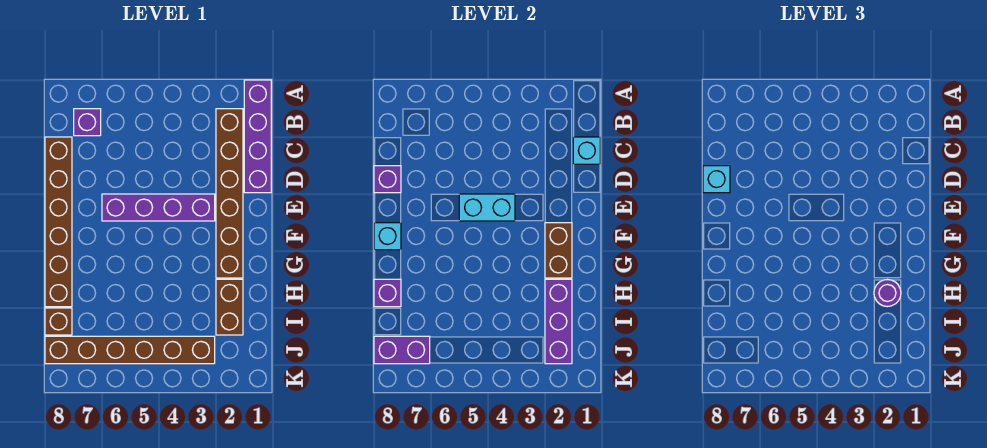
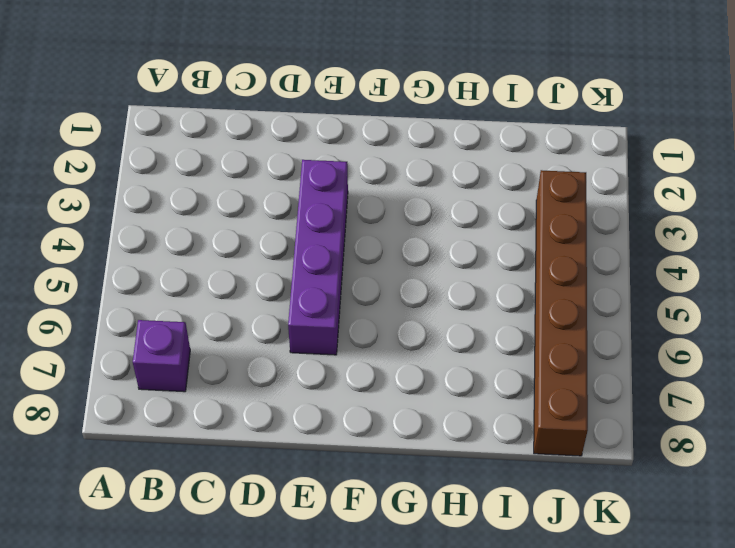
none -> purple 1x4 brick [244,80,271,193]
none -> brown 1x6 brick [216,109,243,278]
none -> brown 1x6 brick [45,137,72,307]

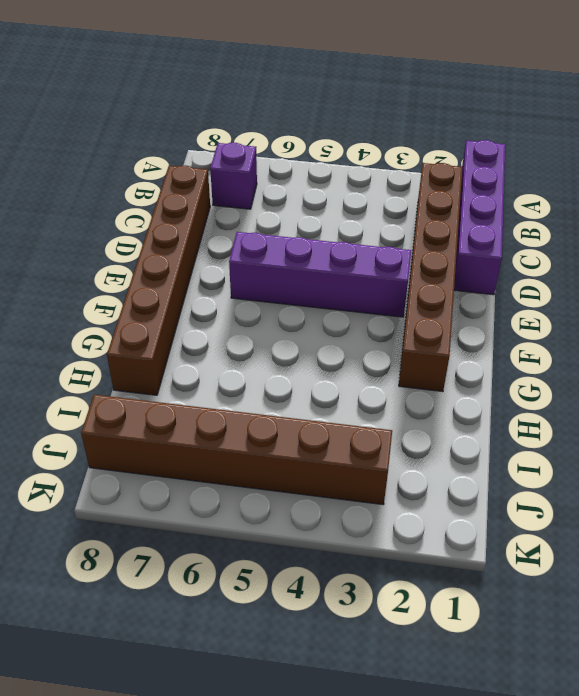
none -> brown 1x2 brick [216,279,243,335]
none -> brown 1x1 brick [45,308,72,335]
none -> cyan 1x1 brick [573,137,600,164]

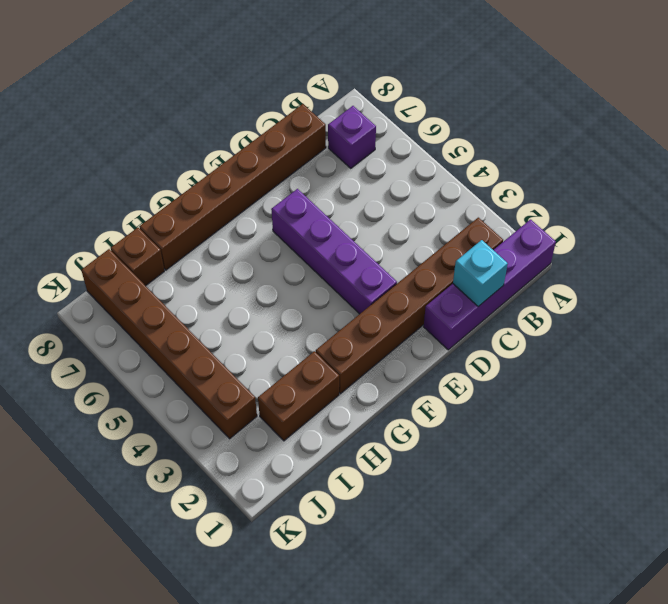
none -> purple 1x1 brick [374,166,401,193]
none -> cyan 1x2 brick [459,194,515,221]
none -> brown 1x2 brick [545,223,572,278]

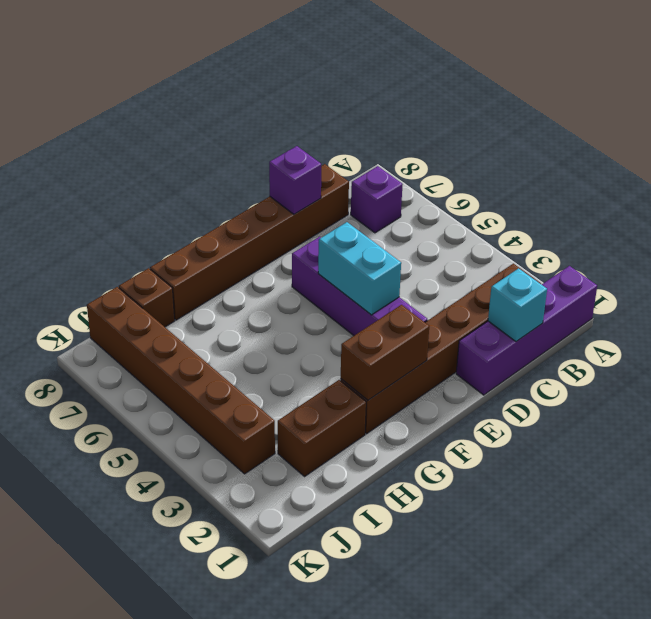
none -> cyan 1x1 brick [374,223,401,250]
none -> purple 1x3 brick [545,279,572,364]
none -> purple 1x1 brick [374,279,401,307]

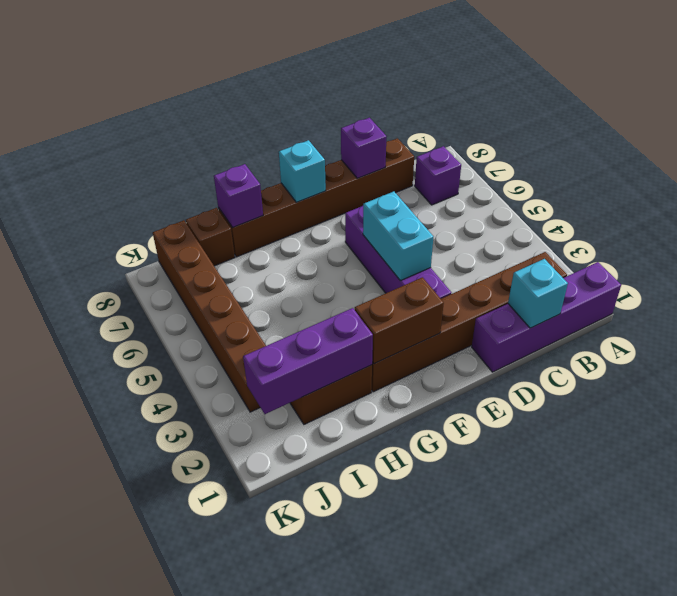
none -> purple 1x2 brick [374,336,430,364]
none -> cyan 1x1 brick [703,166,730,193]
none -> purple 1x1 round brick [874,280,901,307]

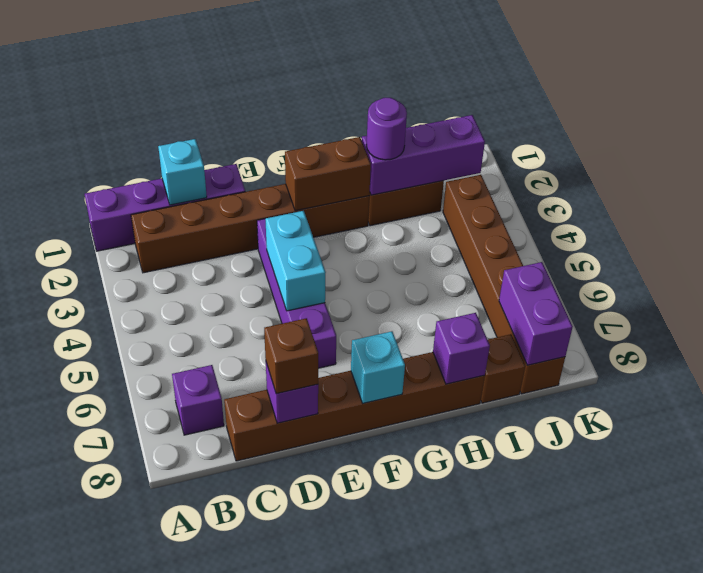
brown 1x1 brick [264,318,318,394] -> cyan 1x1 brick [703,166,730,193]

